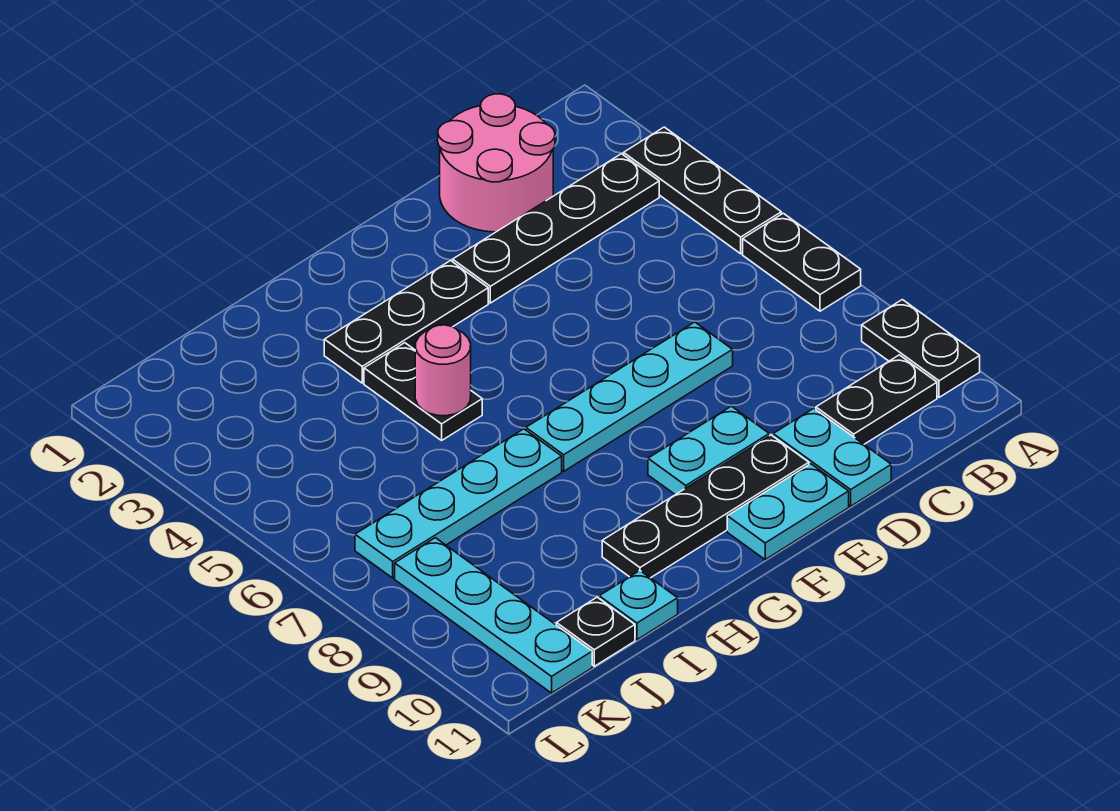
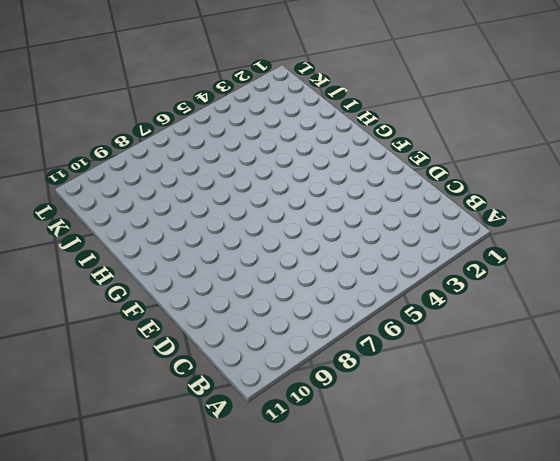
none -> black 1x3 plate [624,127,781,254]
none -> black 1x2 plate [743,213,861,311]
none -> black 1x2 plate [862,300,980,397]

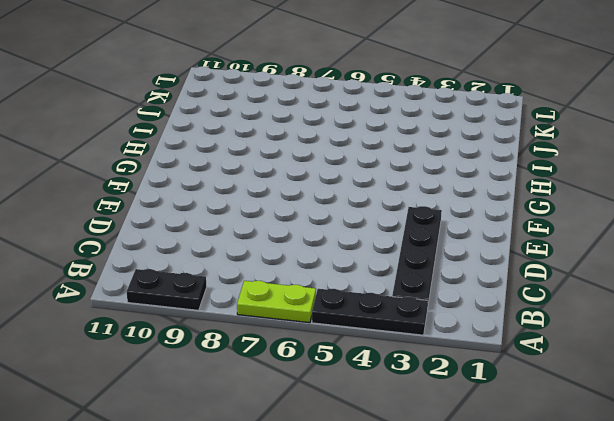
lime 1x2 plate [237,281,316,323] -> black 1x2 plate [743,213,861,311]
none -> black 1x2 plate [816,355,937,444]
none -> pink 2x2 round brick [438,94,555,232]
none -> cyan 1x4 plate [526,322,733,471]

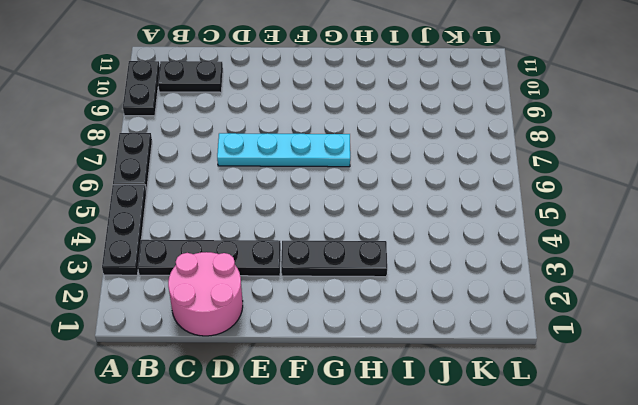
none -> cyan 1x2 plate [773,408,891,506]
none -> cyan 1x2 plate [648,406,769,495]
none -> black 1x4 plate [602,435,809,578]

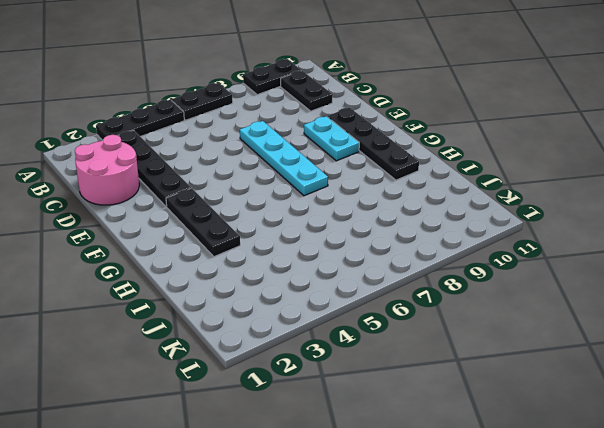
none -> cyan 1x2 plate [773,408,891,506]
none -> cyan 1x2 plate [727,464,849,559]
none -> black 1x2 plate [364,343,482,440]

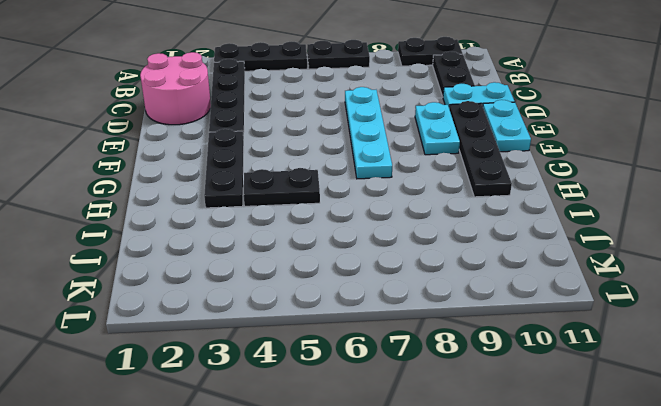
none -> cyan 1x4 plate [355,429,562,578]
none -> cyan 1x1 plate [599,571,678,640]
none -> black 1x1 plate [556,597,635,666]

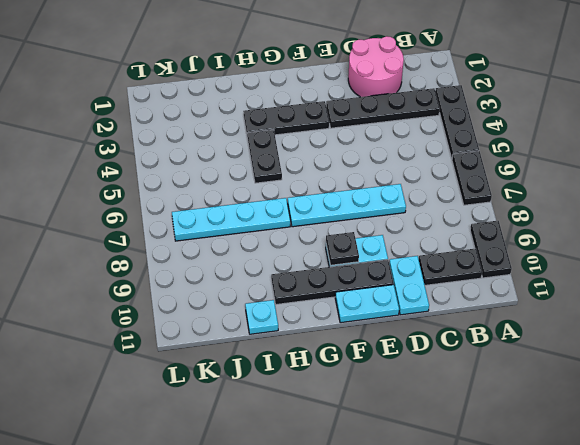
black 1x1 plate [326,232,359,265] -> black 1x1 plate moved to [556,597,635,666]
none -> cyan 1x4 plate [395,538,592,693]
none -> pink 1x1 round brick [415,325,471,416]

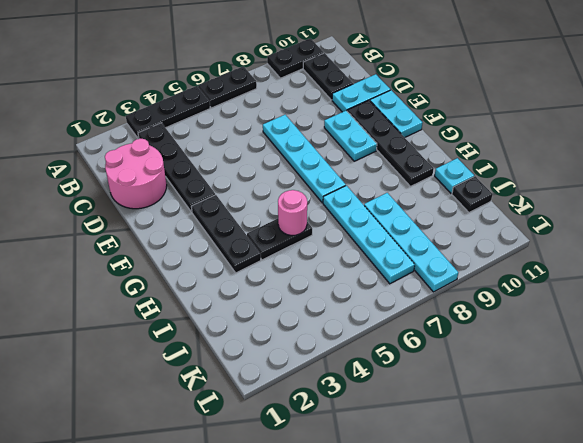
cyan 1x4 plate [364,193,458,292] -> cyan 1x4 plate turned to [395,538,592,693]

